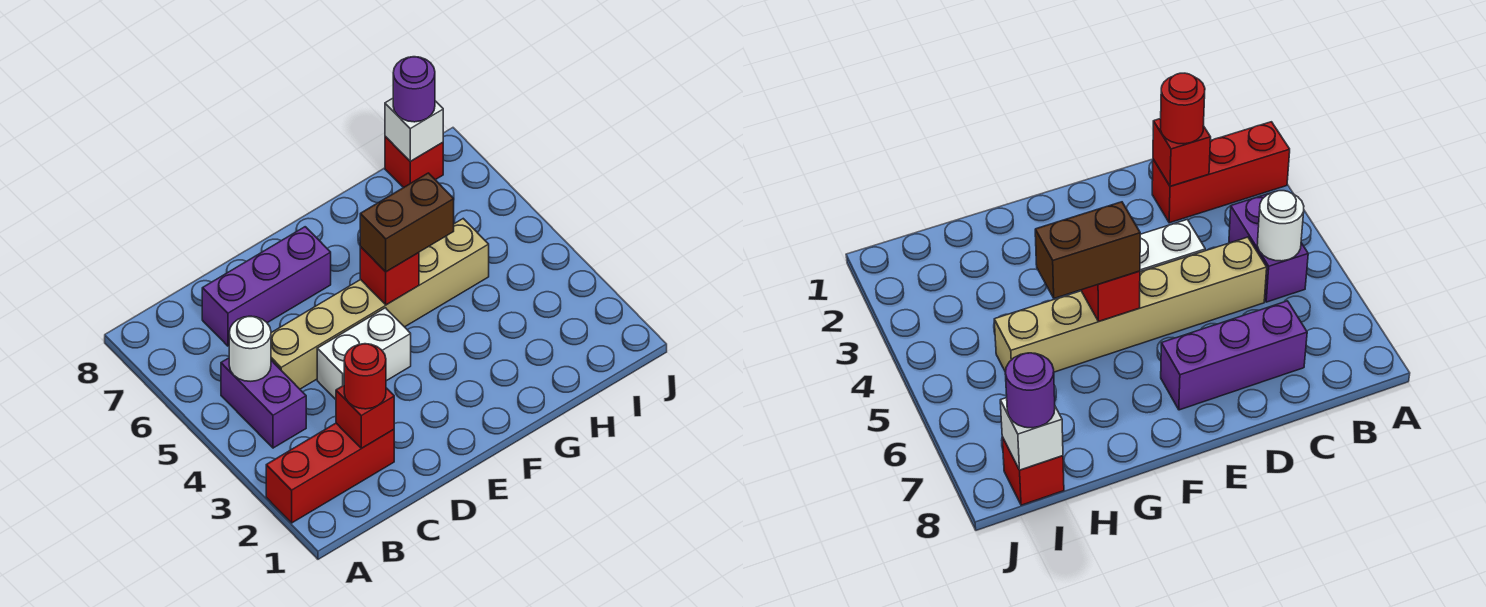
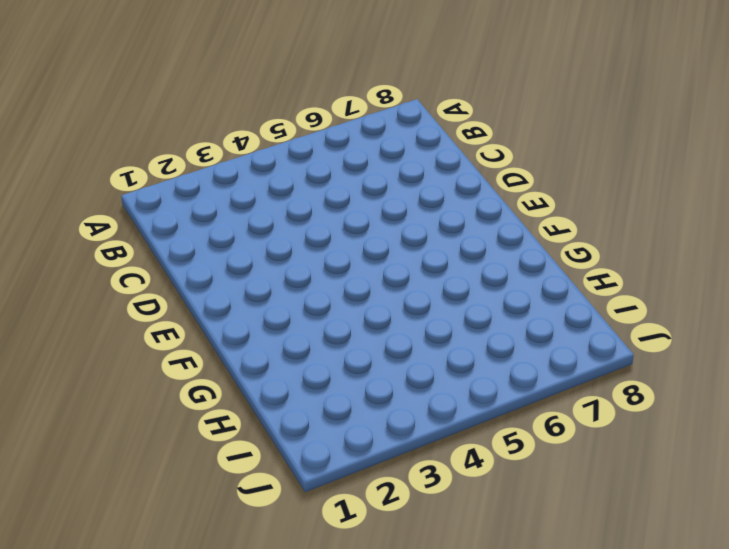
none -> red 1x3 brick [266,423,394,523]
none -> purple 1x2 brick [221,358,306,448]
none -> tan 1x6 brick [271,219,489,389]

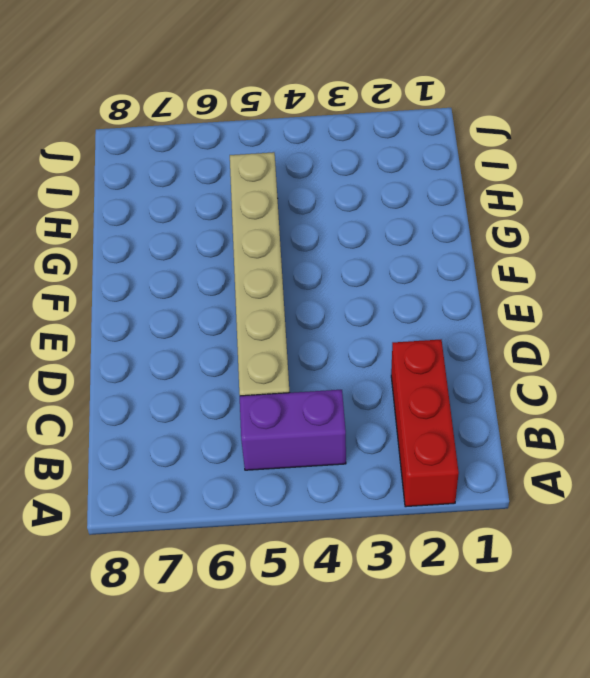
none -> purple 1x3 brick [202,227,331,346]
none -> white 1x2 brick [317,308,411,399]
none -> red 1x1 brick [385,136,443,188]

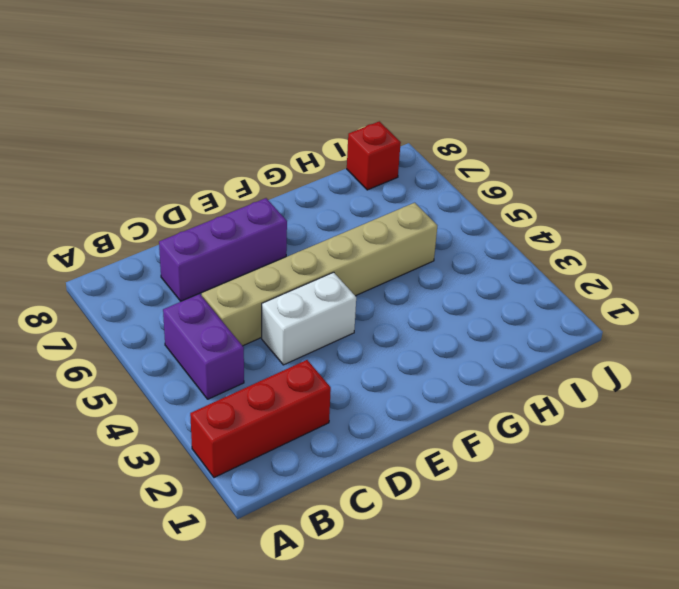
none -> white 1x1 round brick [229,316,271,381]
none -> red 1x1 brick [336,385,394,448]
none -> red 1x1 brick [360,247,419,305]

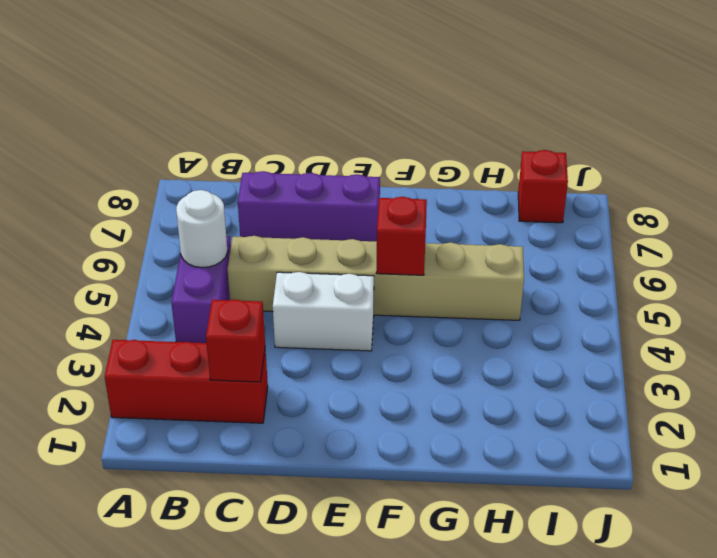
none -> white 1x1 brick [385,98,443,161]
none -> red 1x1 round brick [344,344,386,409]
none -> brown 1x2 brick [360,173,454,272]

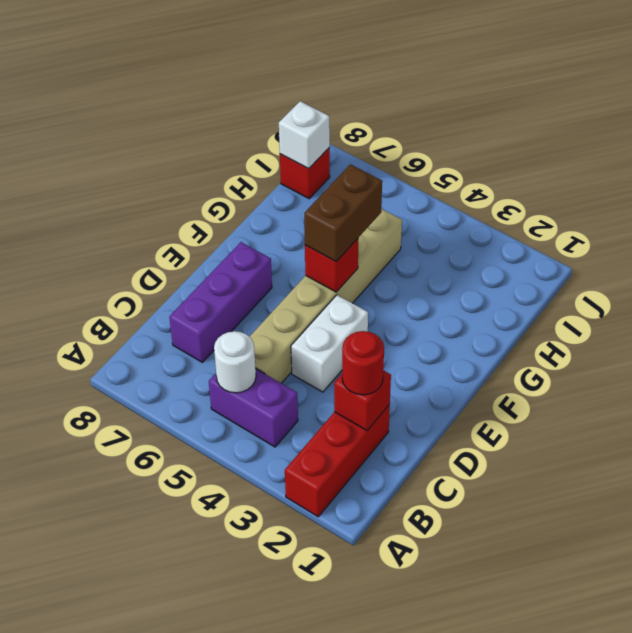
none -> purple 1x1 round brick [393,57,435,122]

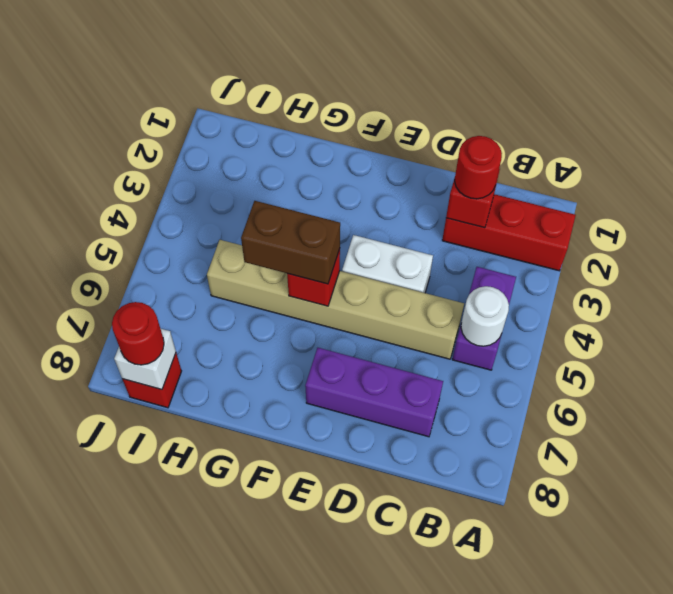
red 1x1 round brick [112,302,164,365] -> purple 1x1 round brick [393,57,435,122]

